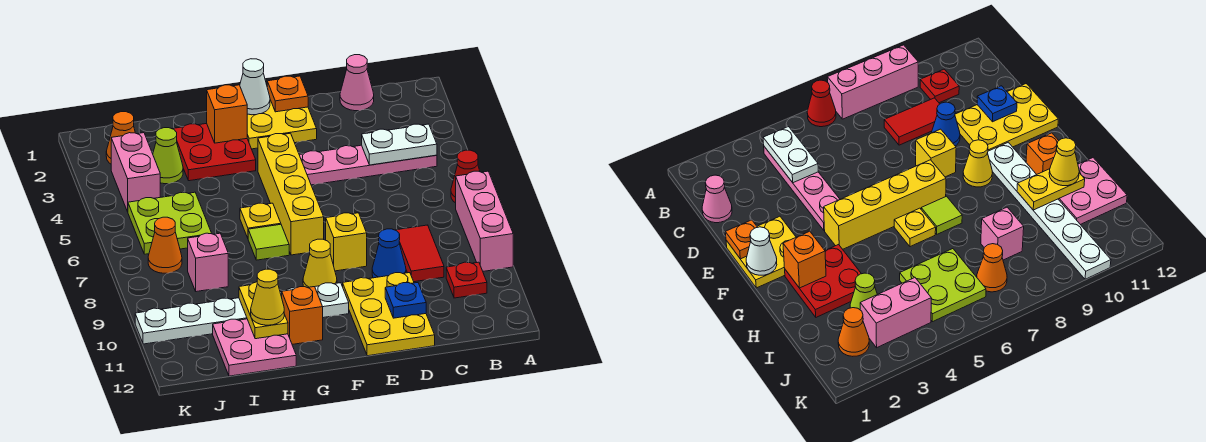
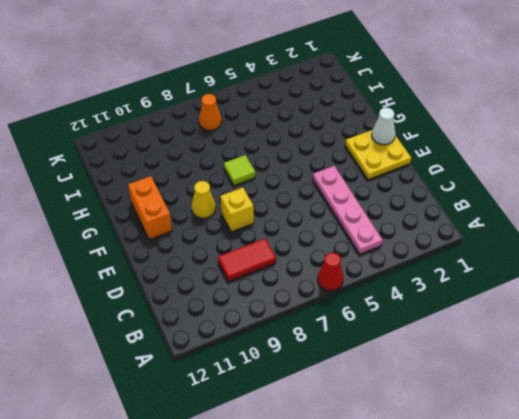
orange 1x2 brick [128,176,172,240] -> orange 1x1 brick [282,287,323,344]
none -> pink 1x3 brick [456,171,513,271]
none -> red 1x1 plate [446,262,487,298]
none -> pink 1x1 cone [340,55,374,111]
none -> blue 1x1 cone [372,229,406,278]

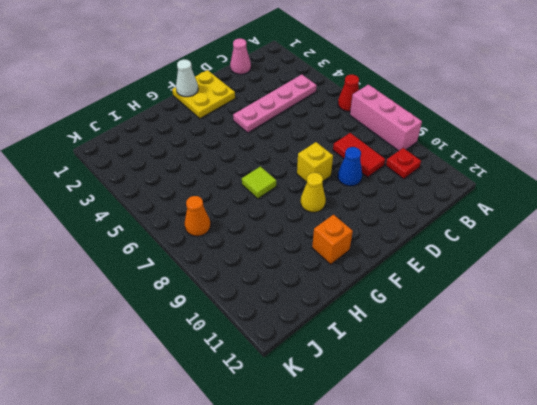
none -> yellow 2x3 plate [343,273,435,356]
none -> yellow 1x4 brick [258,133,324,255]
none -> white 1x6 plate [135,283,349,344]
none -> red 2x2 plate [173,124,256,181]

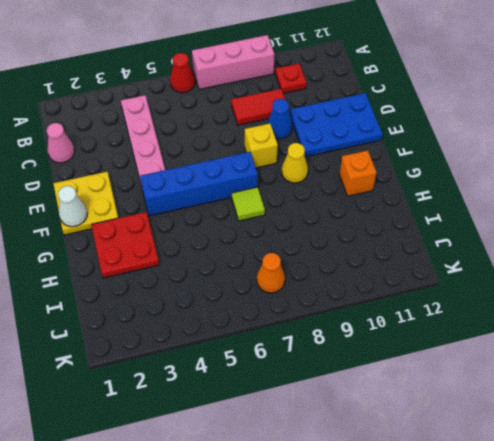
blue 2x3 plate [290,93,383,157] -> yellow 2x3 plate [343,273,435,356]
blue 1x4 brick [140,152,258,216] -> yellow 1x4 brick [258,133,324,255]
none -> white 1x6 plate [135,283,349,344]
none -> yellow 1x1 plate [240,203,281,238]
none -> pink 2x2 plate [213,319,296,376]
none -> lime 1x1 cone [153,128,183,184]

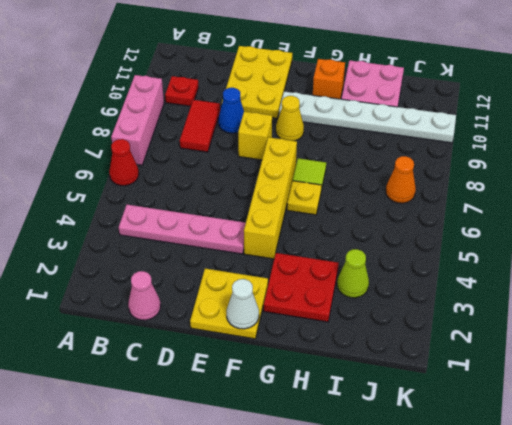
none -> lime 2x2 plate [128,192,212,254]
none -> pink 1x1 brick [188,233,228,292]
none -> orange 1x1 cone [106,112,135,164]
none -> pink 1x2 brick [111,133,160,212]

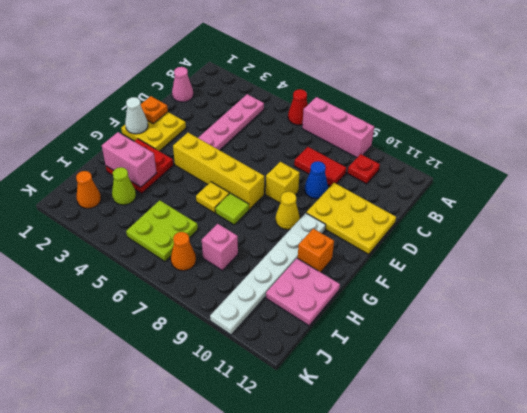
pink 1x2 brick [102,132,156,187] -> pink 1x2 brick moved to [111,133,160,212]
none -> white 1x2 plate [362,124,437,165]
none -> blue 1x1 plate [385,283,426,318]
none -> orange 1x1 brick [207,85,247,143]
none -> yellow 1x2 plate [239,282,288,339]

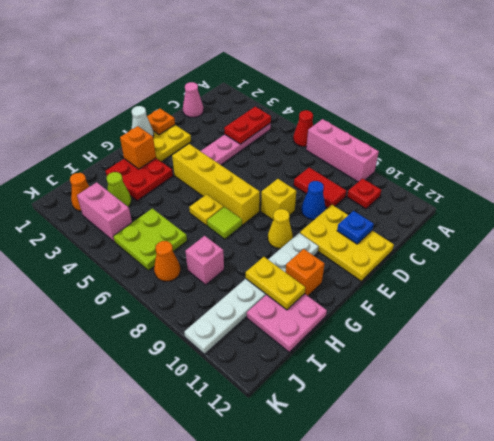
red 1x2 plate [224,107,271,144] -> white 1x2 plate [362,124,437,165]
none -> yellow 1x1 cone [251,269,284,325]

